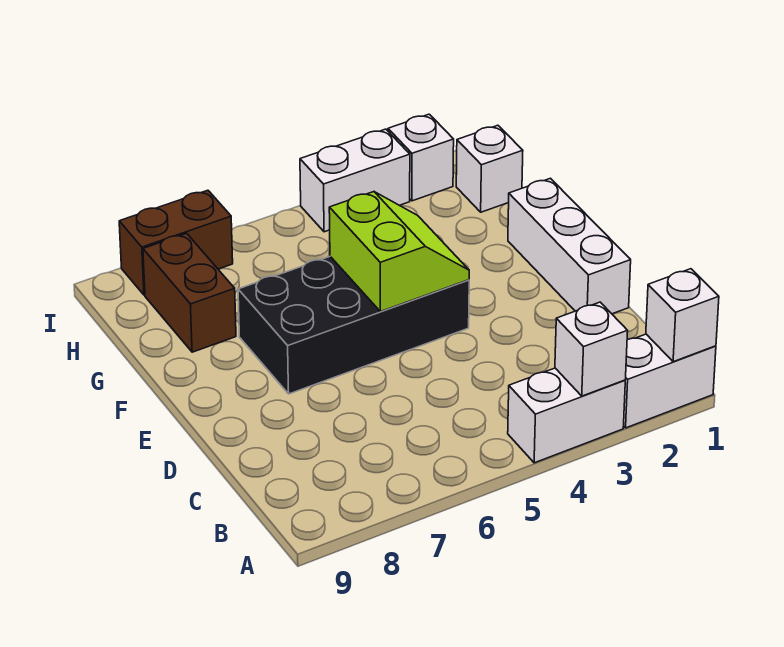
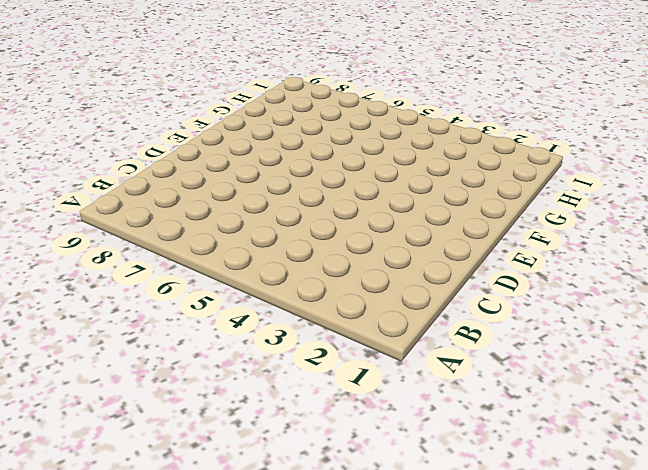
none -> white 1x2 brick [624,334,716,428]
none -> white 1x2 brick [508,368,625,463]
none -> white 1x3 brick [508,178,631,314]

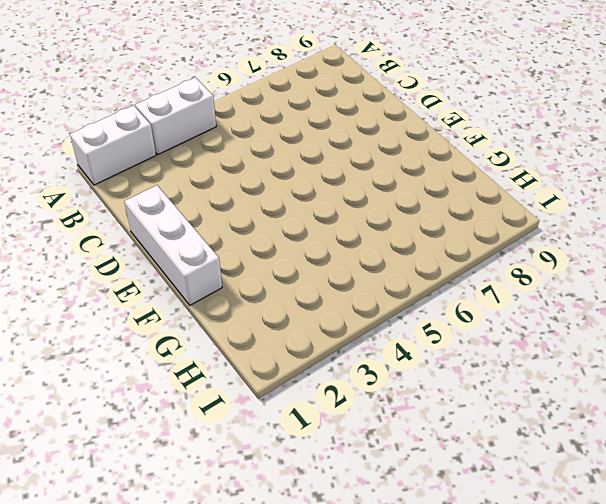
none -> black 2x4 brick [238,257,469,394]
none -> brown 1x2 brick [143,233,236,352]
none -> white 1x1 brick [456,125,523,212]

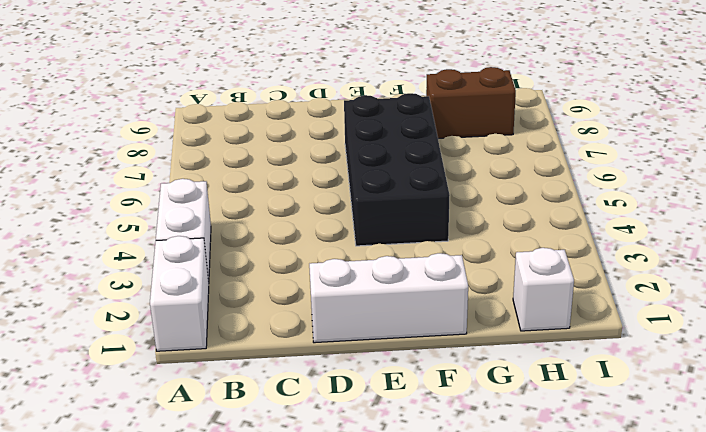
none -> white 1x1 brick [388,114,454,201]
none -> white 1x2 brick [300,129,410,232]
none -> brown 1x2 brick [119,190,233,295]

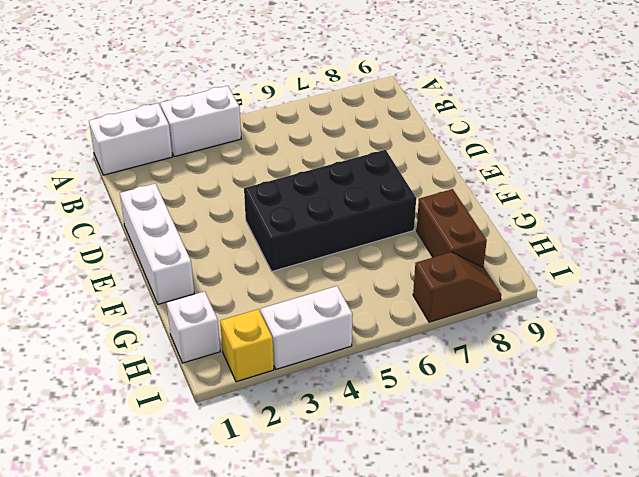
yellow 1x1 brick [220,309,274,382] -> white 1x1 brick [388,114,454,201]
brown 1x2 slope [413,252,501,322] -> brown 1x2 brick [119,190,233,295]
none -> white 1x1 brick [646,269,719,362]
none -> white 1x1 brick [555,302,628,396]
none -> lime 2x2 slope [329,192,469,312]

